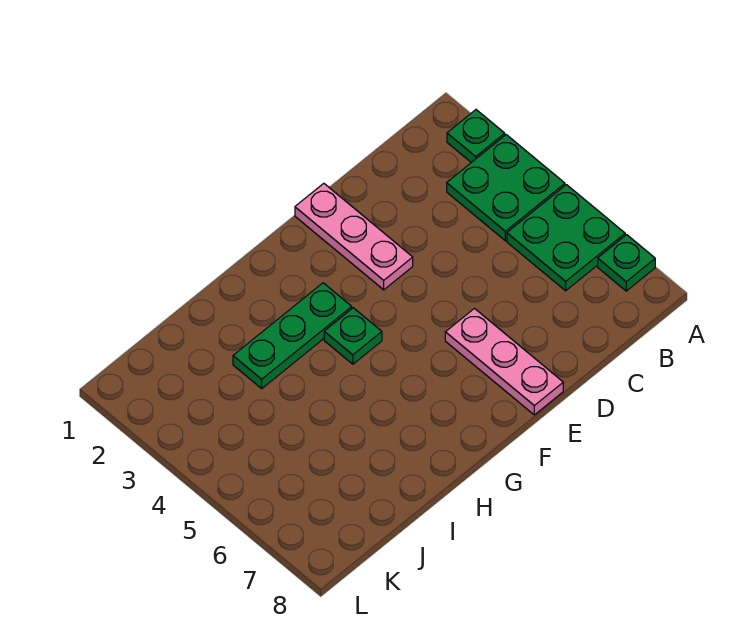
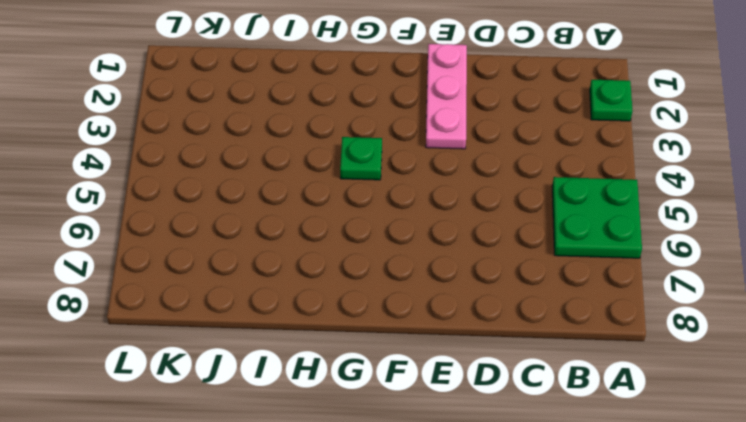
none -> green 2x2 plate [447,135,565,241]
none -> green 1x1 plate [598,235,655,291]

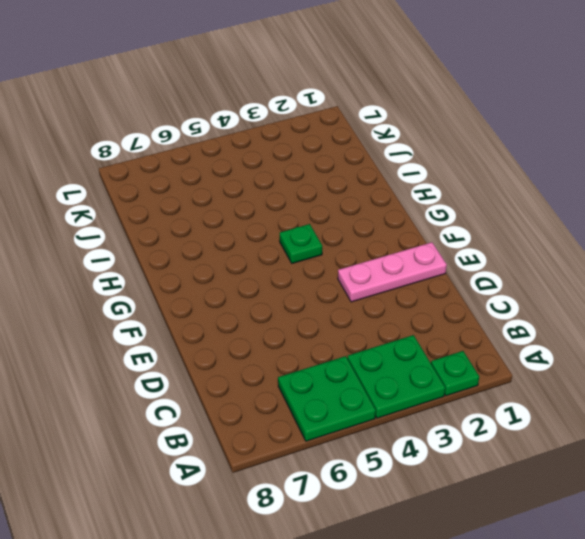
none -> green 1x1 plate [598,235,655,291]
none -> pink 1x3 plate [445,309,563,415]

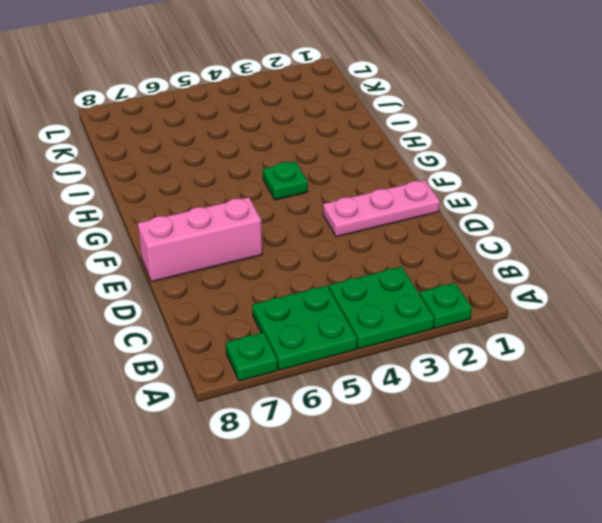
pink 1x3 brick [138,197,262,282] -> pink 1x3 plate [445,309,563,415]
none -> green 1x3 plate [233,283,352,388]

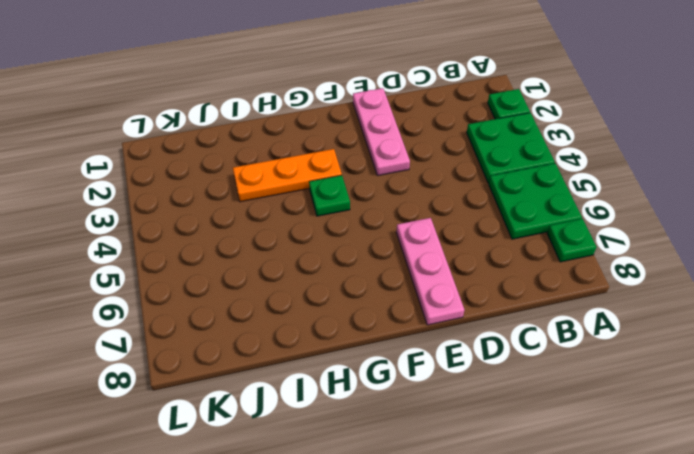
orange 1x3 plate [233,149,342,202] -> green 1x3 plate [233,283,352,388]

